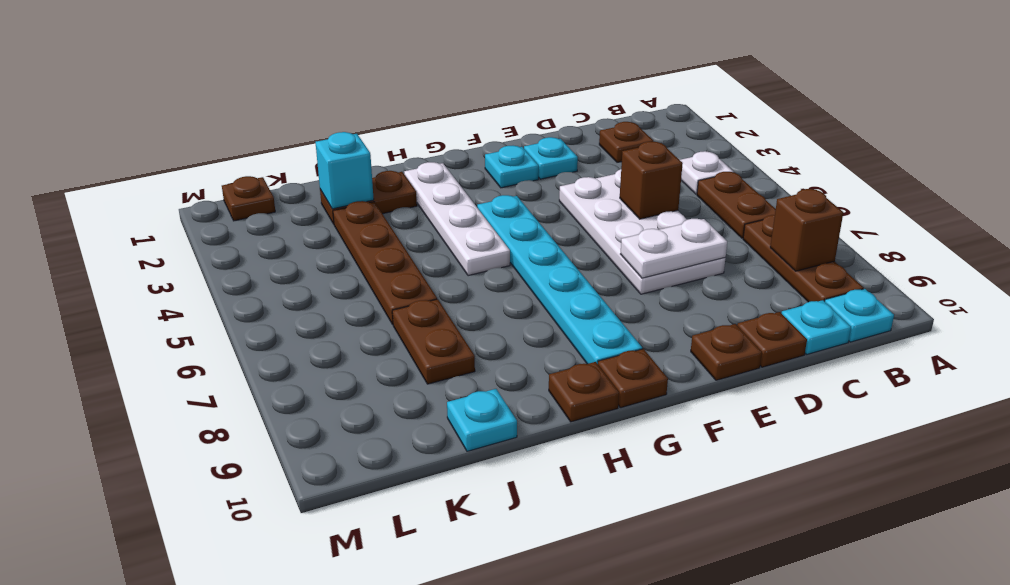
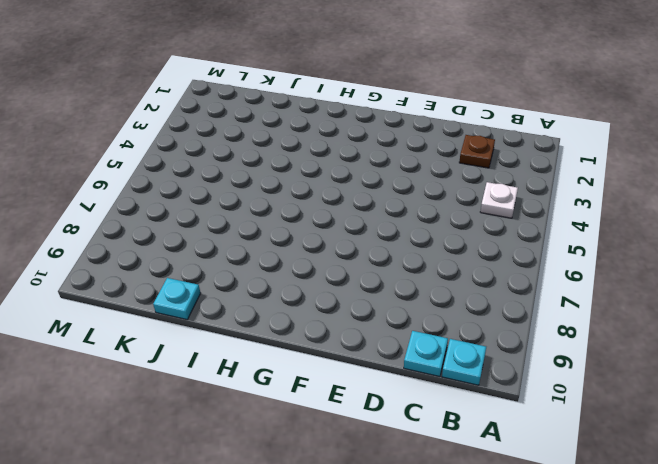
none -> brown 1x2 plate [697,172,776,238]
none -> brown 1x3 plate [743,215,863,302]
none -> white 2x4 plate [559,169,725,294]

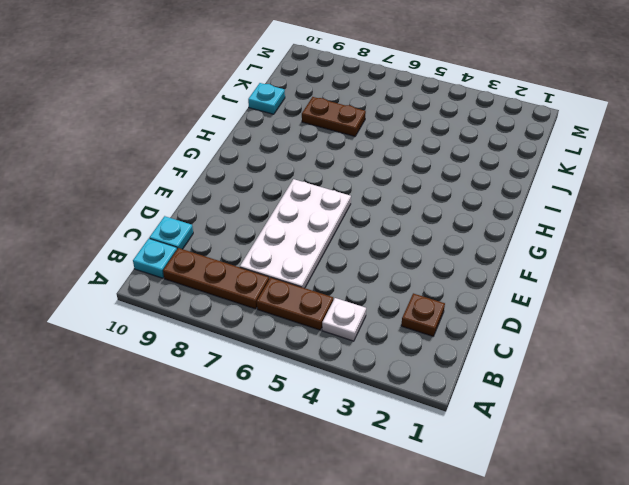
white 2x4 plate [240,179,351,288] -> white 2x4 plate turned to [559,169,725,294]
none -> brown 1x1 plate [737,312,807,367]
none -> cyan 1x1 plate [524,137,578,179]
none -> brown 1x1 plate [691,324,762,380]

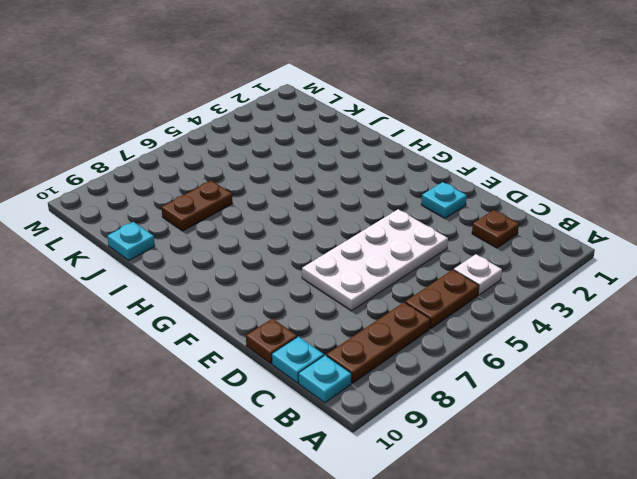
none -> brown 1x1 plate [691,324,762,380]
none -> cyan 1x1 plate [485,146,539,188]
none -> cyan 1x6 plate [477,195,642,364]

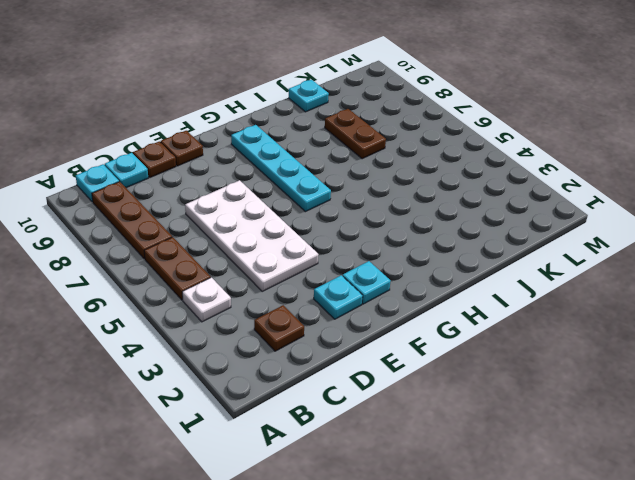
cyan 1x4 plate [231,125,331,212] -> cyan 1x6 plate [477,195,642,364]
none -> brown 1x1 plate [598,349,668,408]
none -> white 1x4 plate [404,162,510,276]
none -> brown 1x1 plate [549,362,619,422]

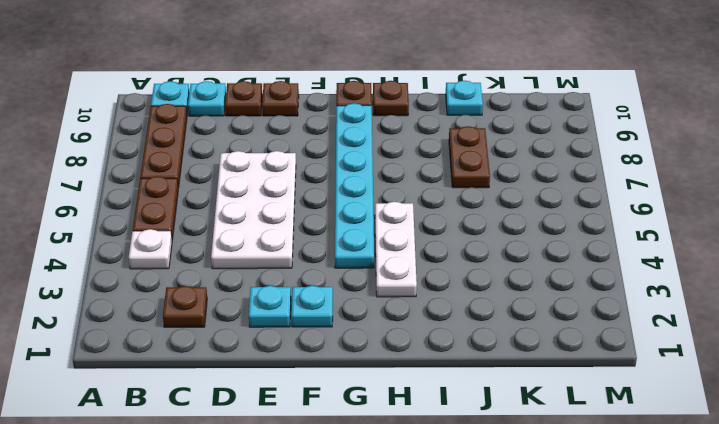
white 1x3 plate [375,202,417,297] -> white 1x4 plate [404,162,510,276]
none -> brown 1x2 plate [320,171,417,224]
none -> brown 1x4 plate [333,201,437,325]
none -> brown 1x1 plate [222,176,275,221]

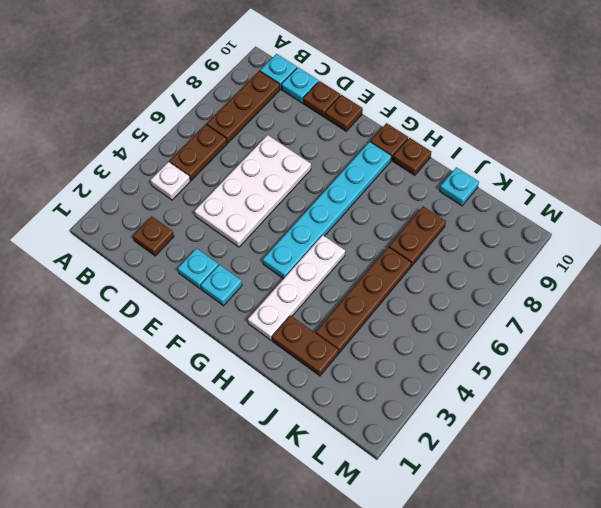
none -> brown 1x1 plate [222,176,275,221]
none -> brown 1x1 brick [770,189,843,271]
none -> brown 1x1 brick [620,142,683,219]

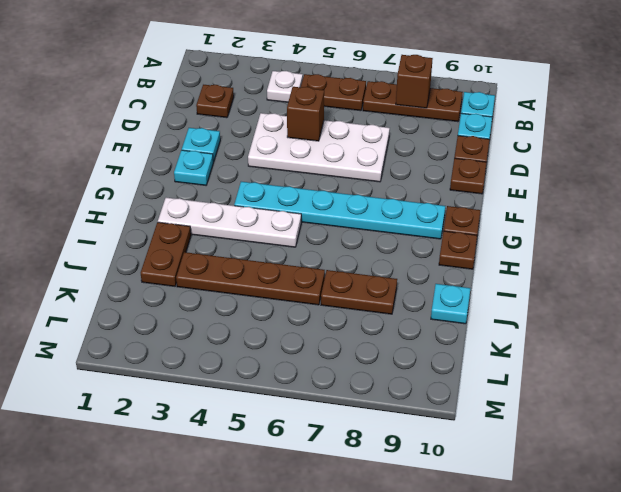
none -> brown 1x1 plate [222,176,275,221]
none -> white 1x2 plate [621,219,727,278]
none -> cyan 1x1 brick [315,132,374,209]

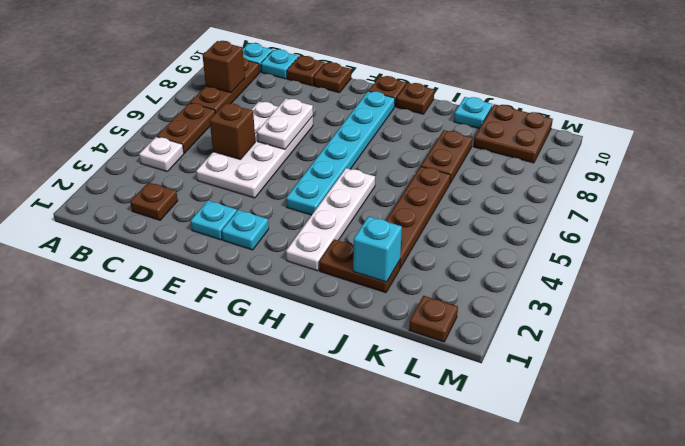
white 1x2 plate [257,99,313,149] -> white 1x2 plate turned to [621,219,727,278]
brown 2x2 plate [473,104,553,163] -> none

